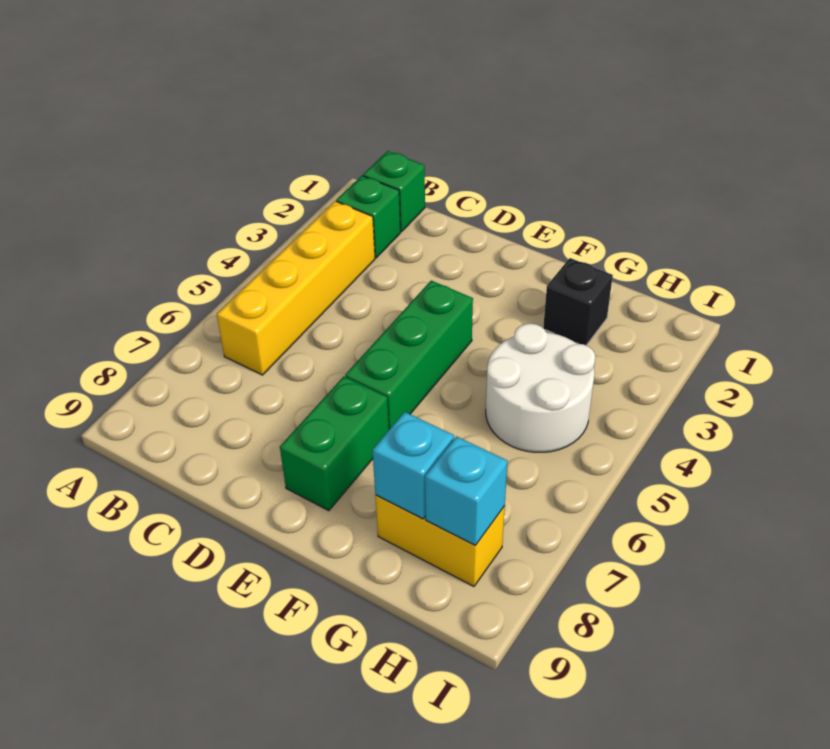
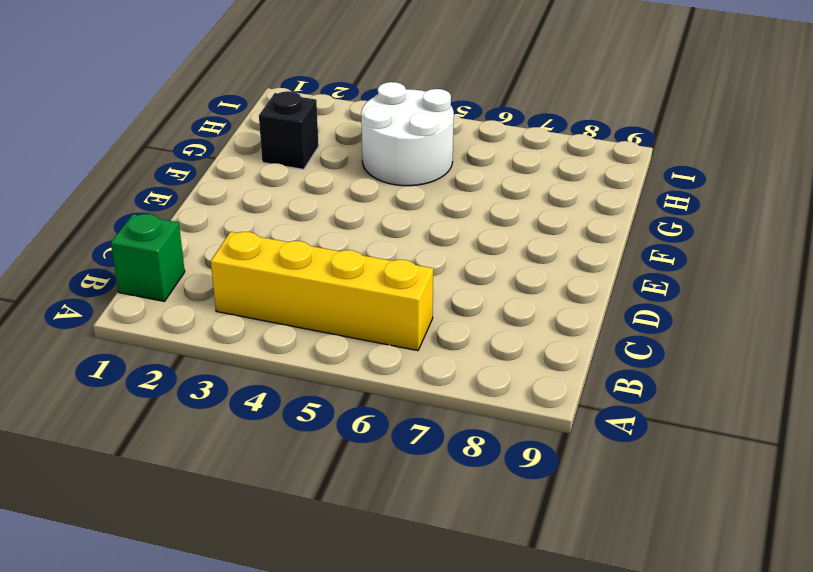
none -> green 1x1 brick [336,176,401,258]
none -> green 1x3 brick [345,281,473,430]

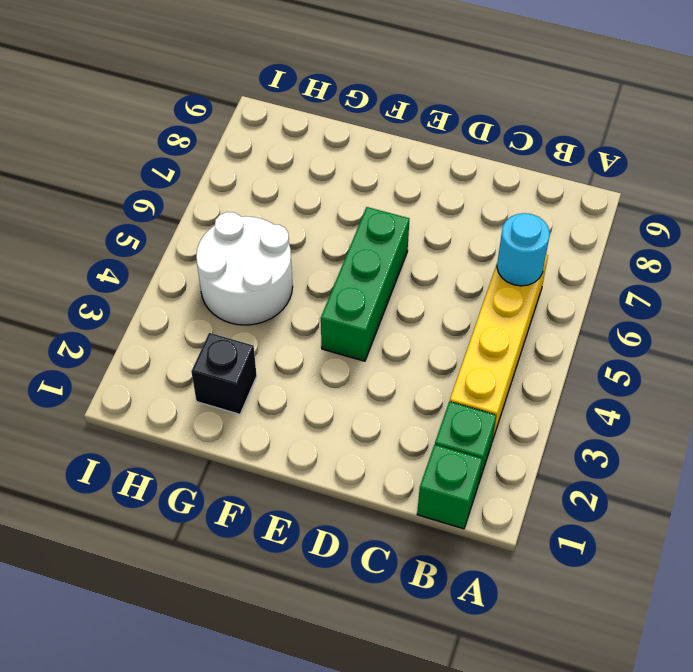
cyan 1x1 round brick [497,213,550,286] -> none
none -> green 1x2 brick [280,376,389,511]
none -> yellow 1x2 brick [375,495,505,586]

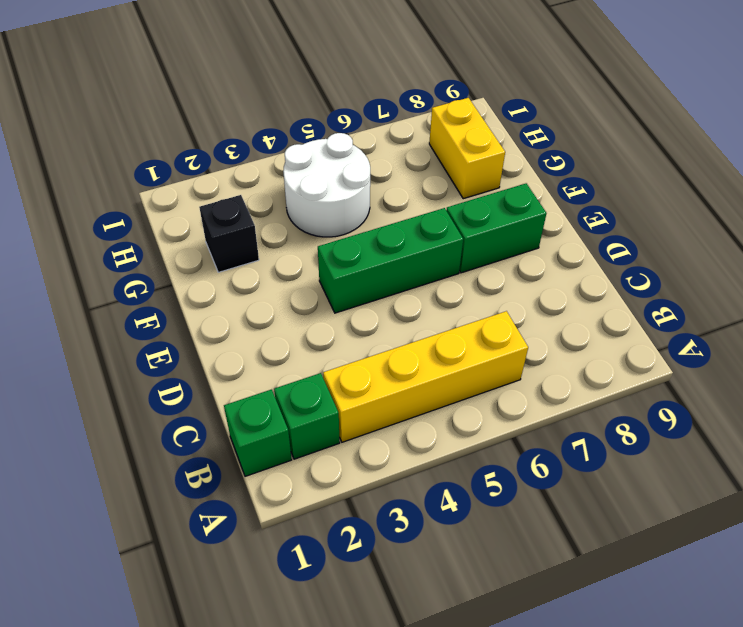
none -> cyan 1x1 brick [372,412,454,519]
none -> cyan 1x1 brick [425,437,507,545]

